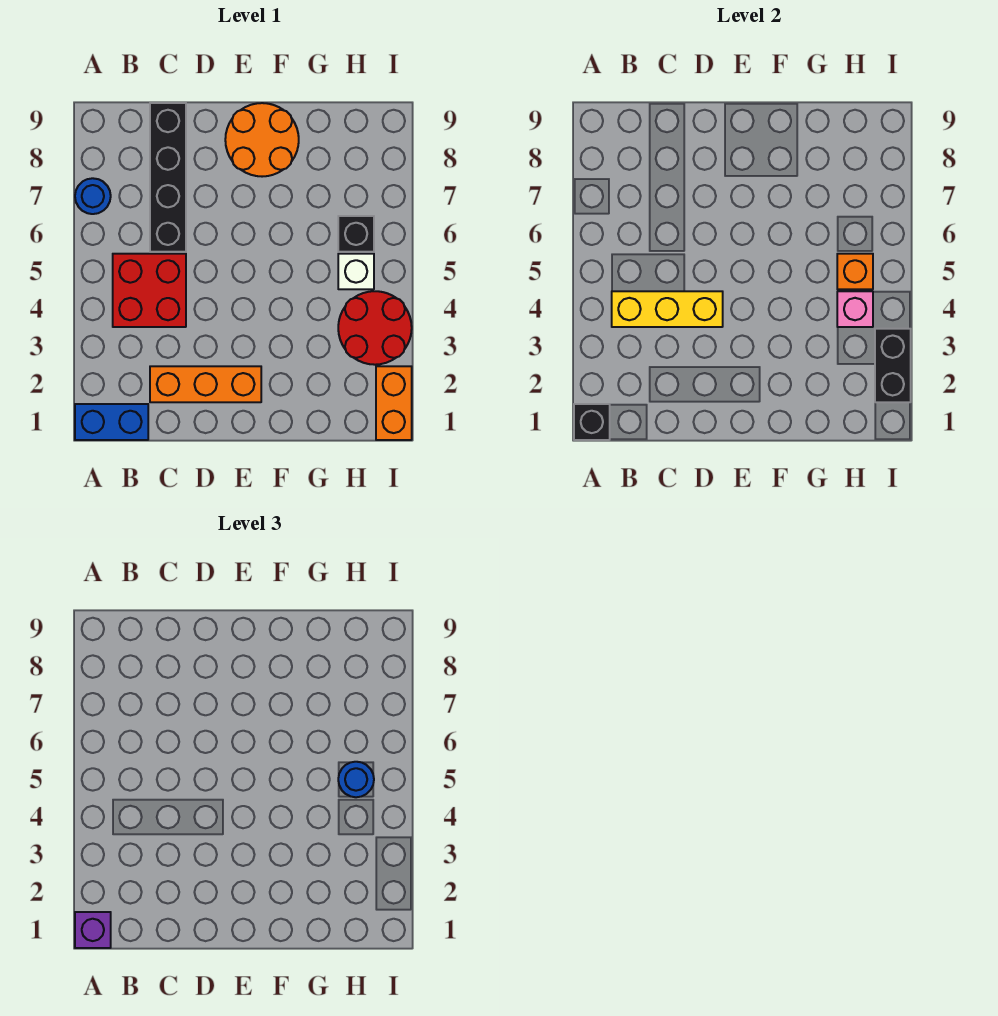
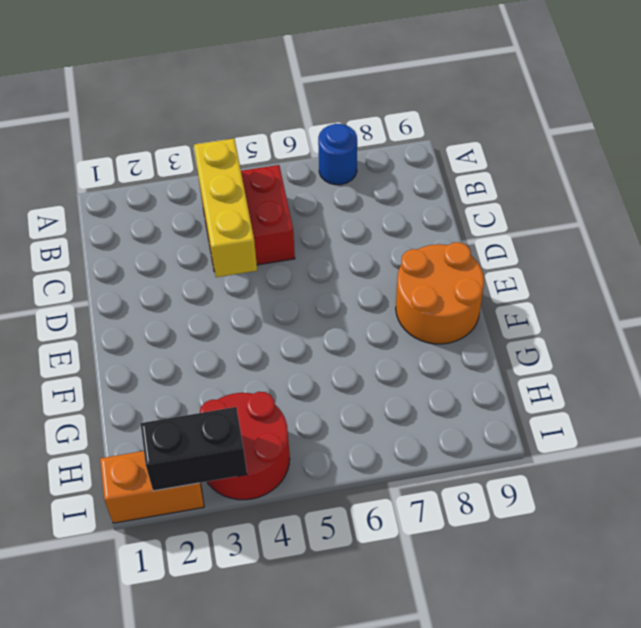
none -> blue 1x2 brick [75,404,148,440]
none -> orange 1x3 brick [150,366,261,402]
none -> black 1x4 brick [150,103,186,252]

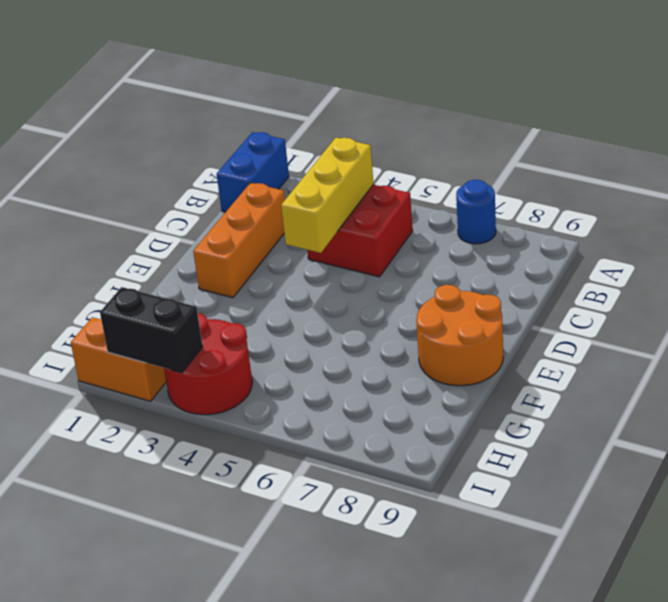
none -> black 1x4 brick [150,103,186,252]
none -> white 1x1 brick [338,254,374,289]
none -> black 1x1 brick [338,216,374,252]

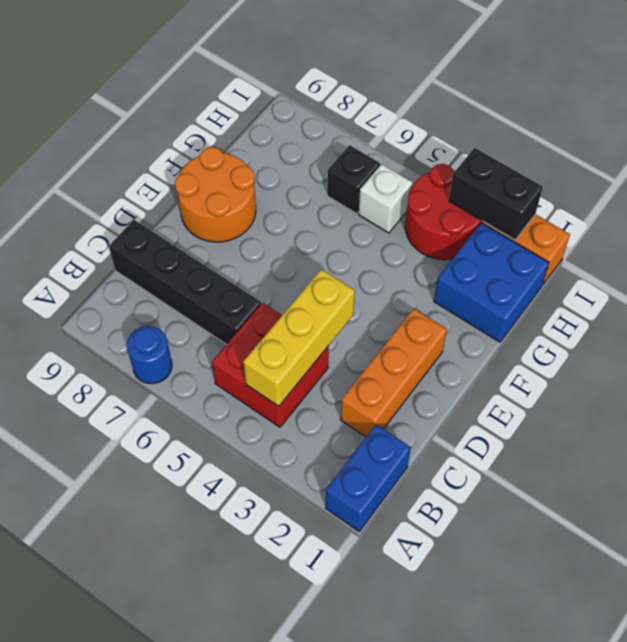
blue 2x2 brick [434,223,549,342] -> none
none -> black 1x1 brick [574,404,610,440]
none -> pink 1x1 brick [837,291,873,327]
none -> orange 1x1 brick [837,254,873,289]

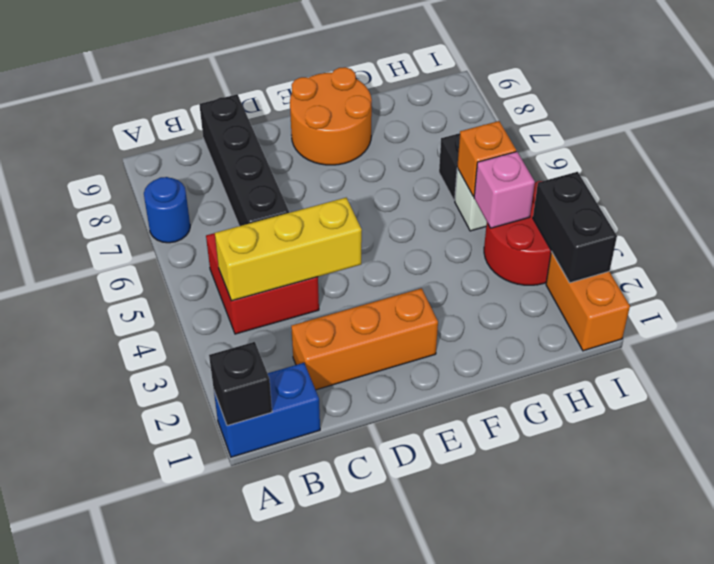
none -> purple 1x1 brick [75,912,111,948]
none -> blue 1x1 round brick [338,762,374,797]

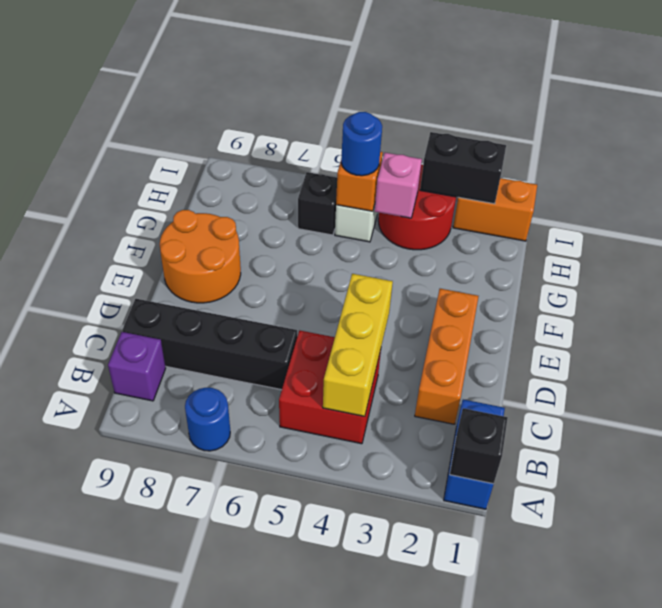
purple 1x1 brick [108,332,166,401] -> purple 1x1 brick moved to [75,912,111,948]

